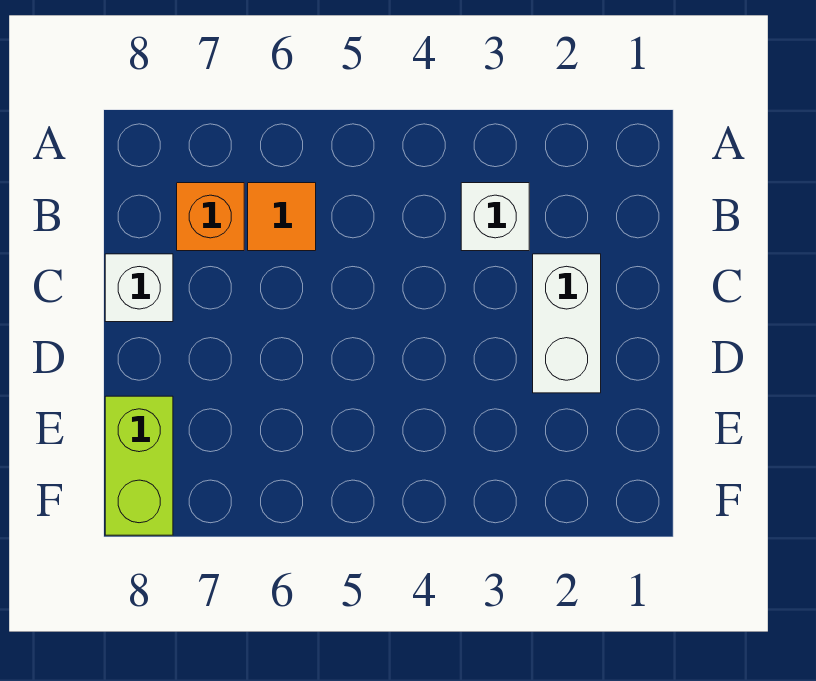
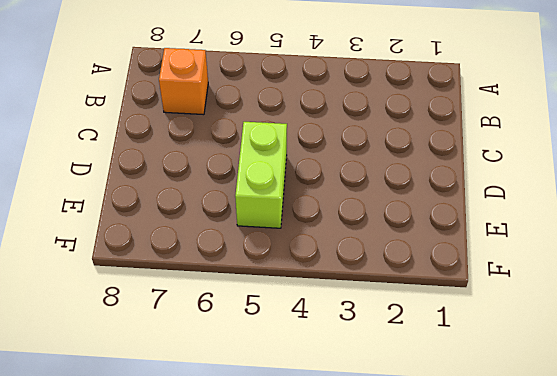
lime 1x2 brick [235,122,287,228] -> lime 1x2 brick moved to [105,396,173,535]
none -> white 1x1 brick [461,183,529,251]
none -> orange 1x1 tile [248,183,316,251]

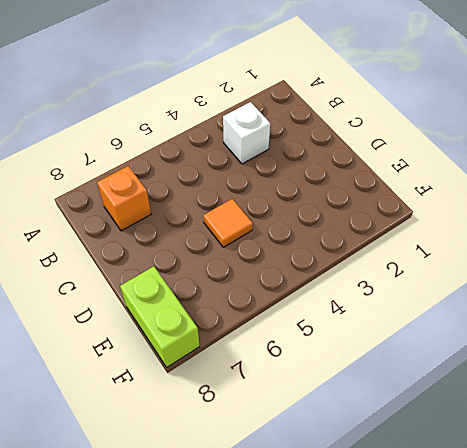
orange 1x1 tile [203,199,253,247] -> orange 1x1 tile moved to [248,183,316,251]
none -> white 1x2 brick [533,254,601,393]
none -> white 1x1 brick [105,254,173,322]

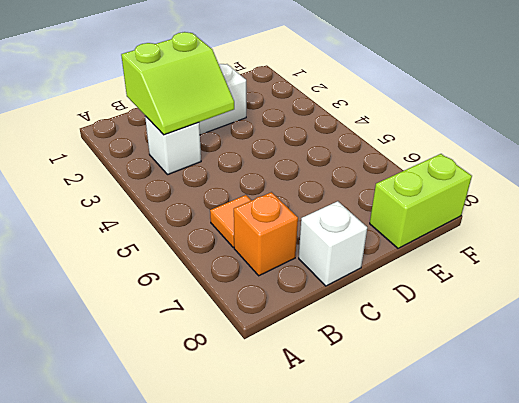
lime 2x2 slope [121,32,234,135] -> none

